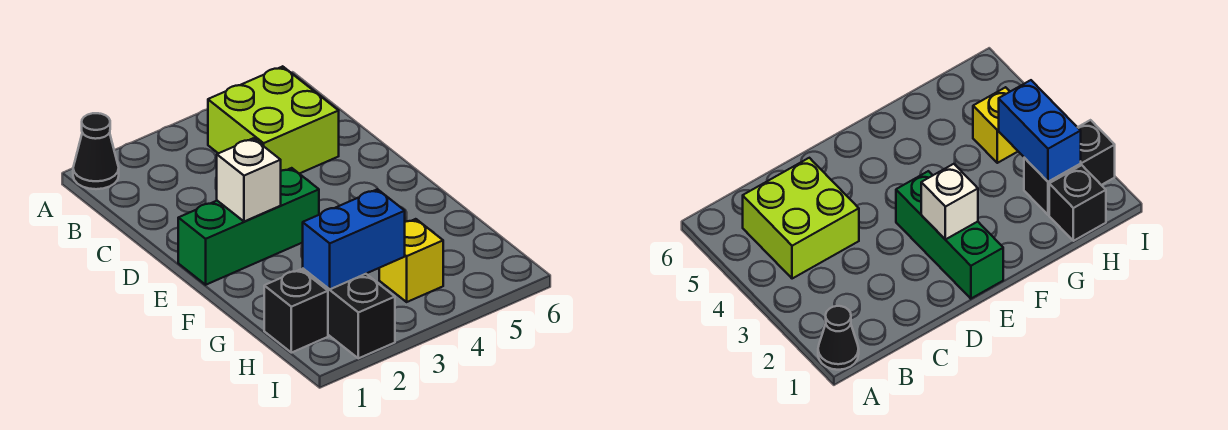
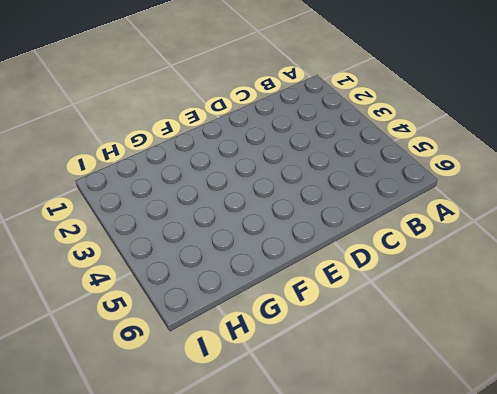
none -> black 1x1 cone [73,113,119,189]
none -> lime 2x2 brick [208,66,339,174]

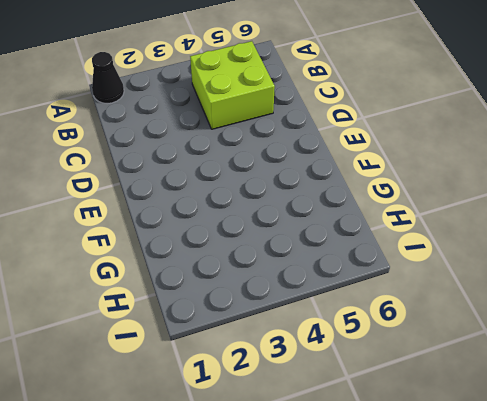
none -> green 1x3 brick [178,168,319,285]
none -> black 1x1 brick [264,269,328,353]

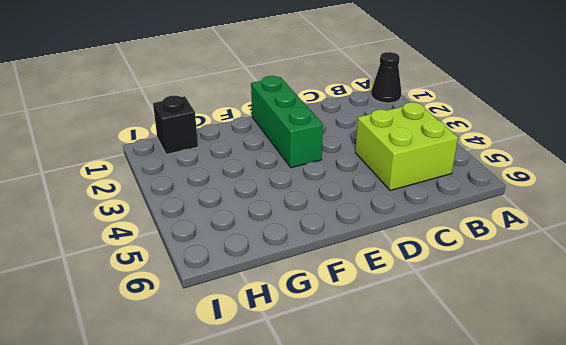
none -> black 1x2 brick [303,269,395,358]
none -> yellow 1x1 brick [379,219,443,302]

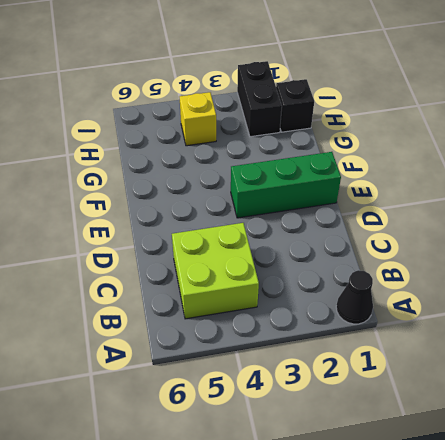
none -> white 1x1 brick [217,138,281,222]
none -> blue 1x2 brick [303,189,405,289]

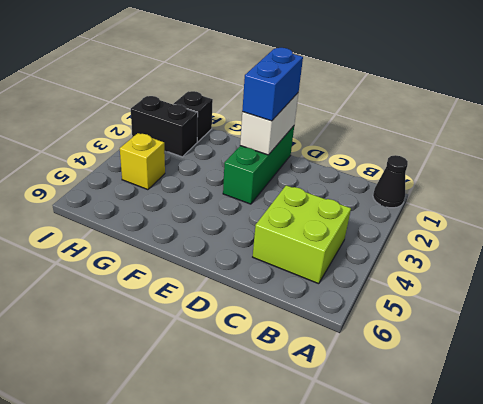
white 1x2 brick [240,93,298,155] -> white 1x1 brick [217,138,281,222]
blue 1x2 brick [242,48,303,121] -> blue 1x2 brick moved to [303,189,405,289]

